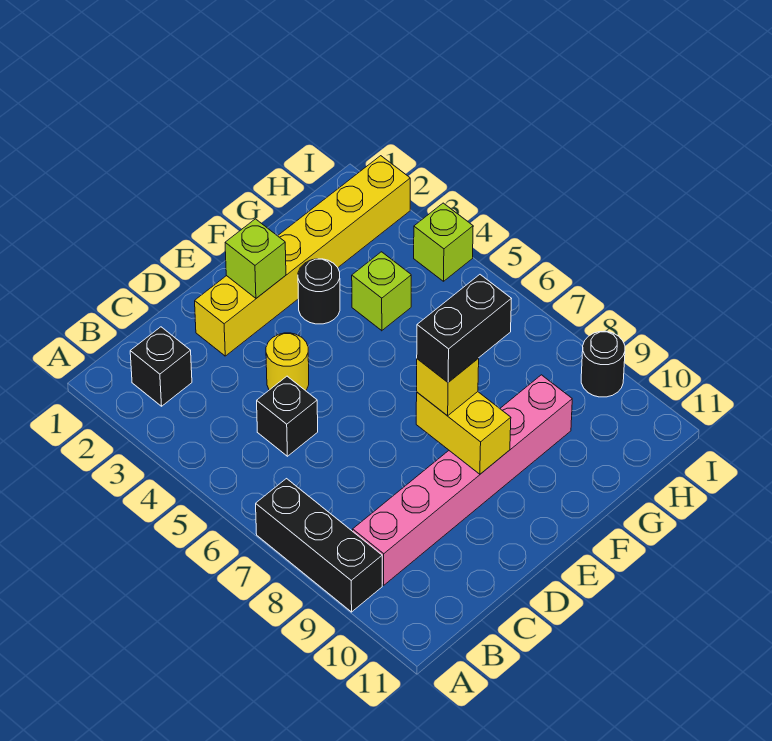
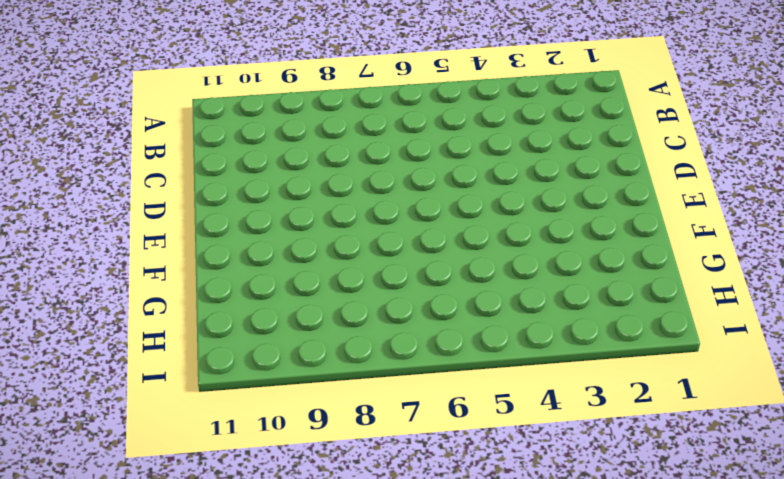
none -> black 1x3 brick [256,479,382,612]
none -> black 1x1 brick [130,327,192,406]
none -> pink 1x6 brick [353,375,572,585]

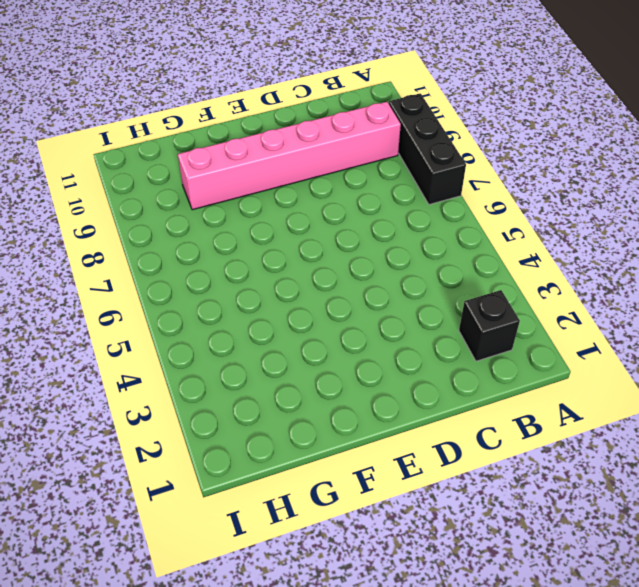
none -> black 1x1 brick [257,376,318,456]
none -> yellow 1x6 brick [195,156,410,356]
none -> yellow 1x1 round brick [266,333,309,391]

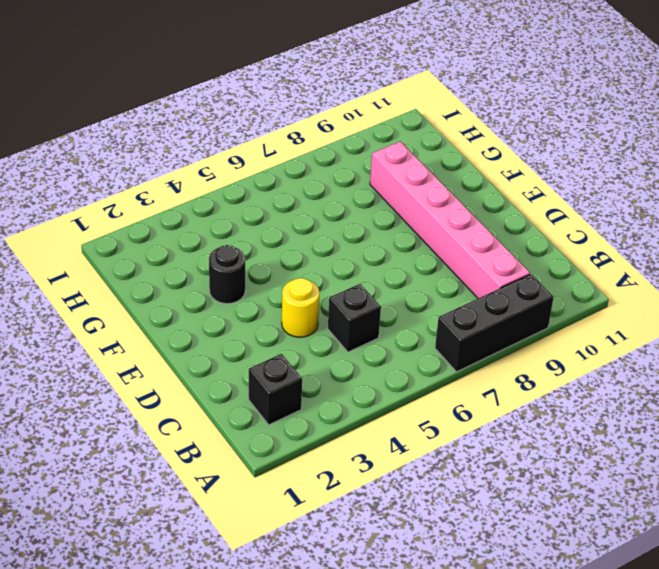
none -> yellow 1x6 brick [195,156,410,356]
none -> lime 1x1 brick [352,252,411,331]
none -> lime 1x1 brick [414,203,473,281]

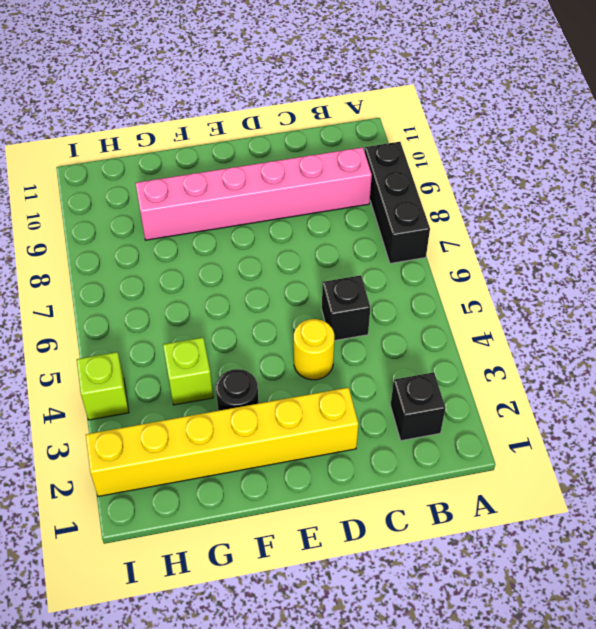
none -> black 1x1 round brick [581,331,625,397]
none -> lime 1x1 brick [225,219,286,298]
none -> yellow 1x2 brick [416,392,511,474]

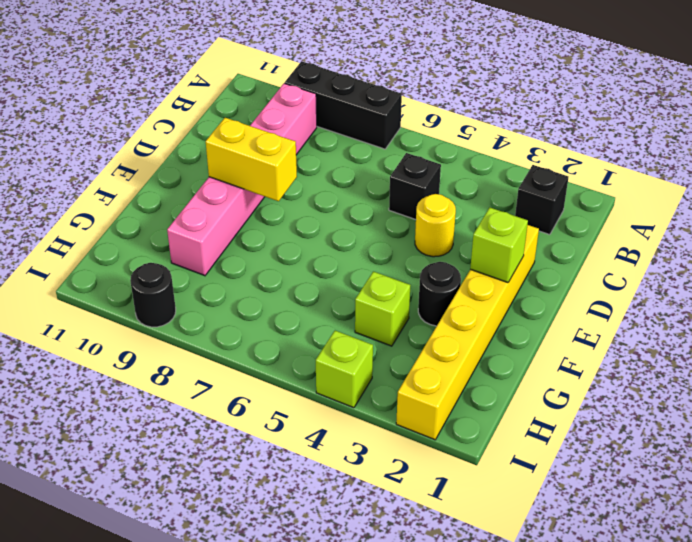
none -> yellow 1x1 brick [417,358,479,416]
none -> black 1x2 brick [417,275,511,382]

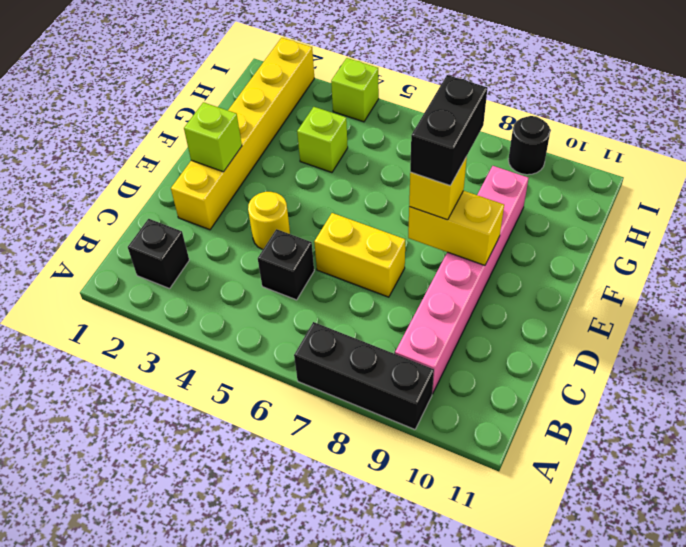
yellow 1x2 brick [314,213,405,297] -> none
none -> black 1x1 round brick [298,259,340,324]

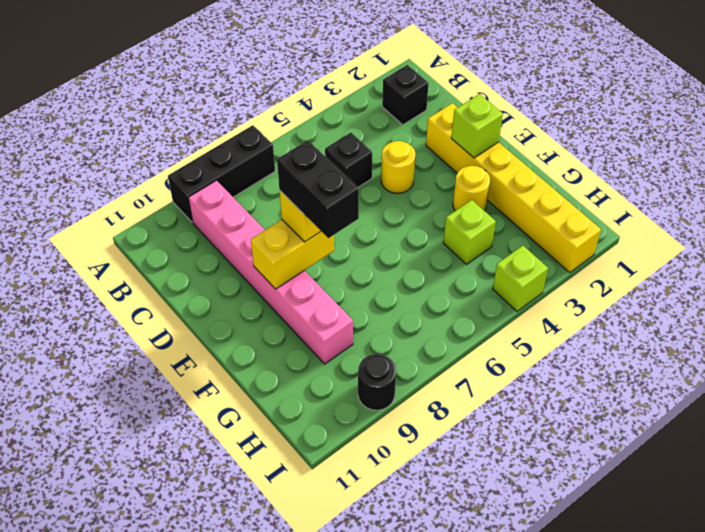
yellow 1x1 round brick [453,166,490,211] -> black 1x1 round brick [298,259,340,324]

